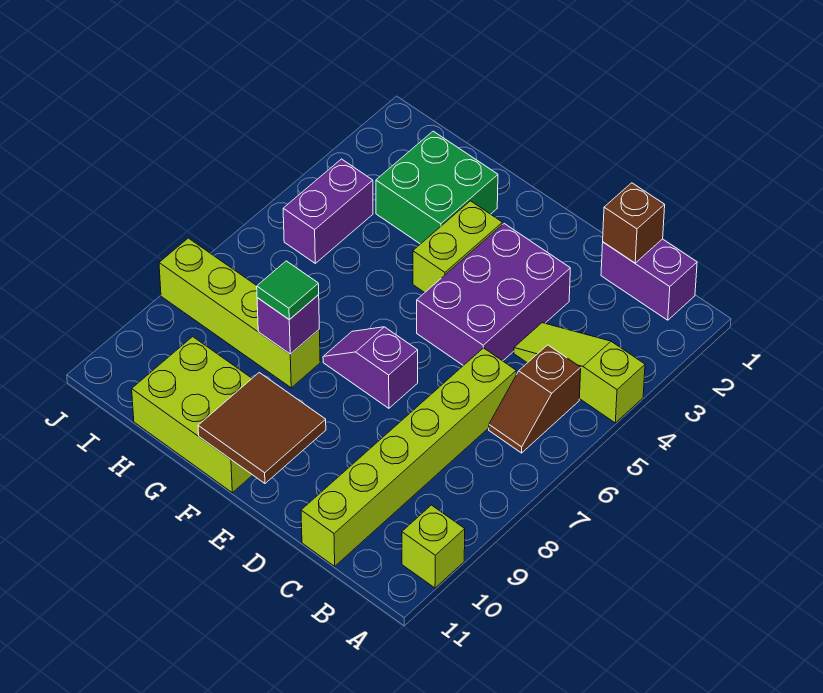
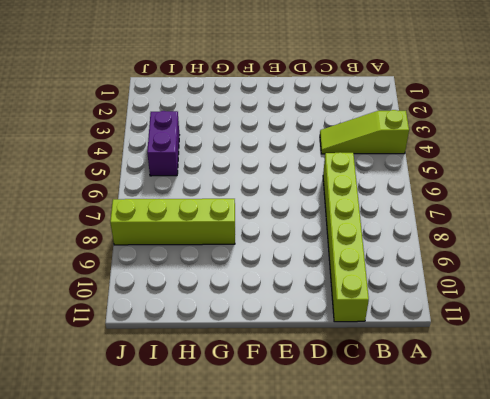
none -> lime 1x1 brick [402,505,465,588]
none -> purple 1x2 brick [601,239,697,320]
none -> brown 1x2 slope [489,345,581,453]

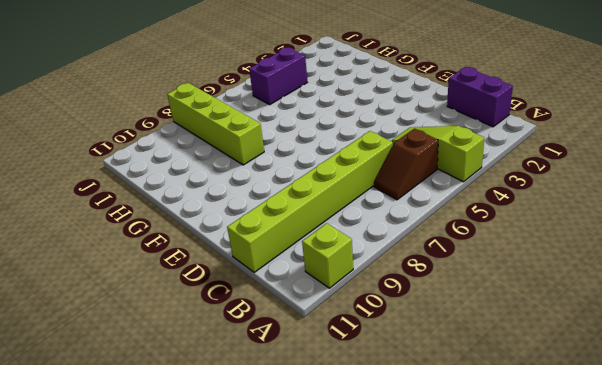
none -> purple 2x3 brick [417,224,570,366]
none -> purple 1x2 slope [323,327,418,408]
none -> lime 1x2 brick [413,201,502,293]

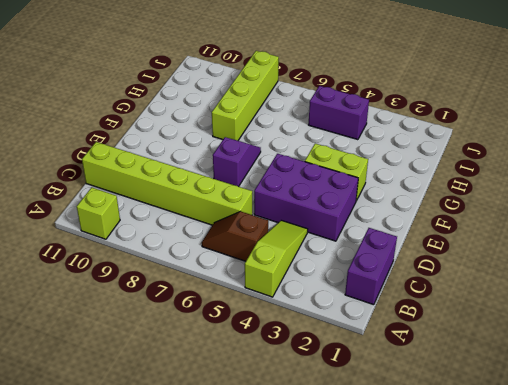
none -> lime 2x3 brick [132,337,252,493]
none -> green 2x2 brick [376,131,498,244]
none -> brown 1x1 brick [603,183,665,263]

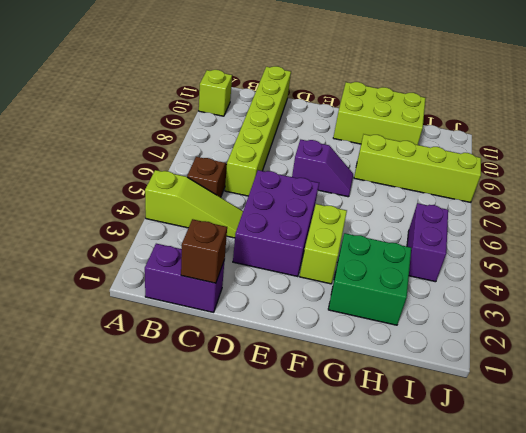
none -> brown 2x2 tile [198,373,326,483]
none -> purple 1x1 brick [257,295,319,354]
none -> green 1x1 tile [257,261,319,320]

